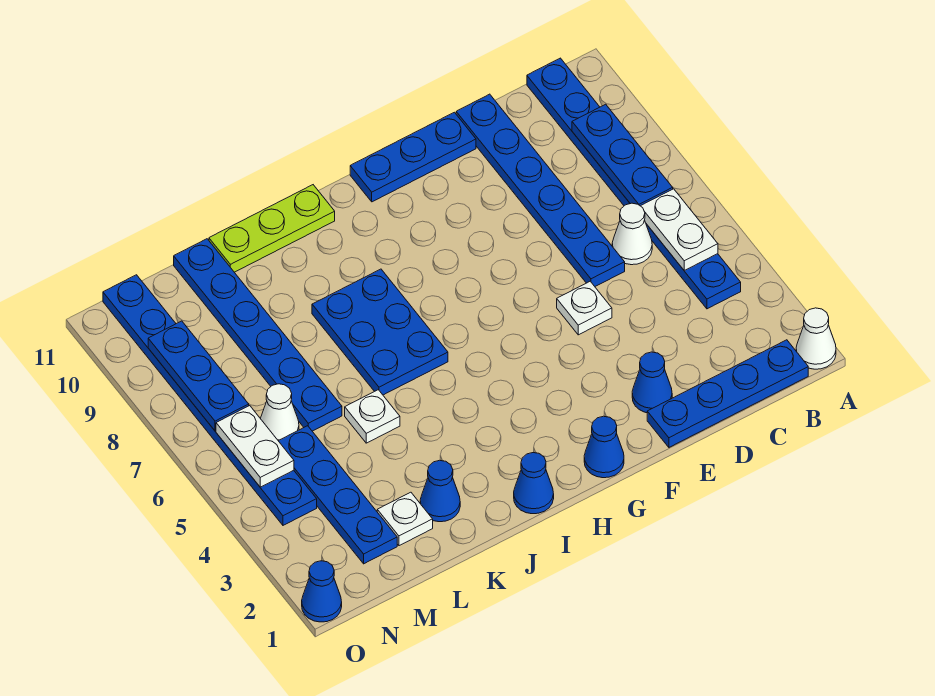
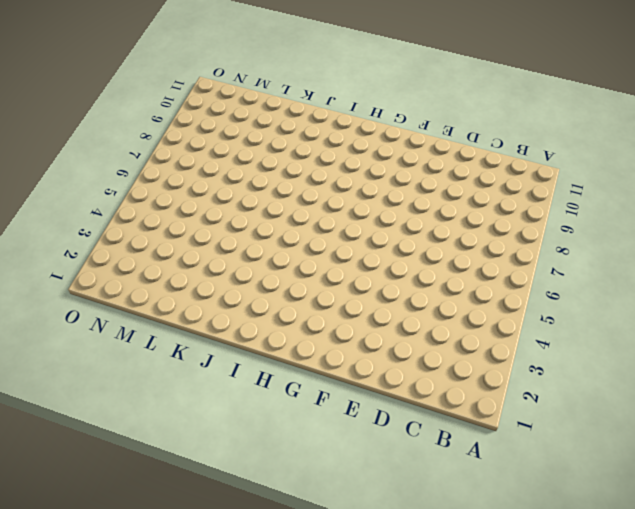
none -> white 1x1 cone [796,308,836,369]
none -> blue 1x4 plate [647,340,808,447]
none -> blue 1x8 plate [527,58,741,309]

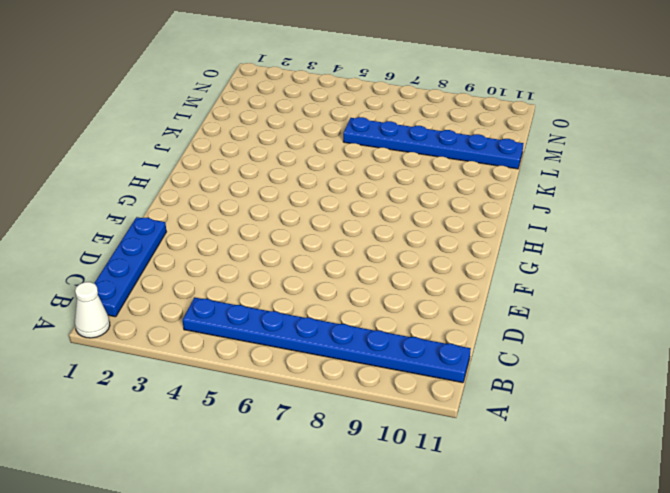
none -> white 1x1 cone [612,203,652,265]
none -> blue 1x6 plate [456,94,625,286]
none -> blue 1x1 cone [632,352,672,413]

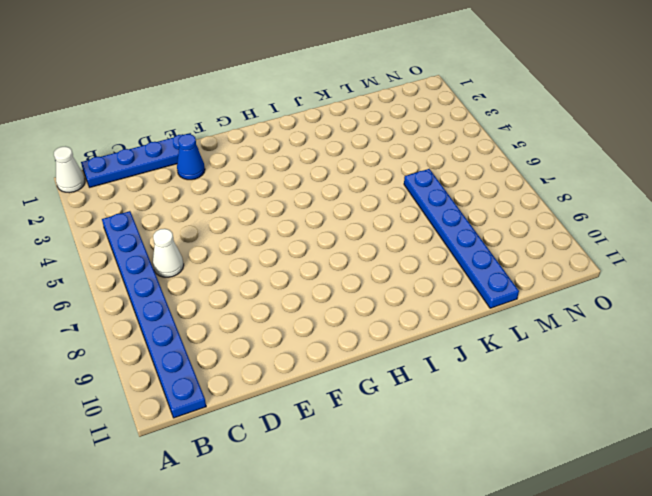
none -> blue 1x6 plate [456,94,625,286]
none -> white 1x1 plate [557,281,612,335]
none -> blue 1x3 plate [350,112,476,202]

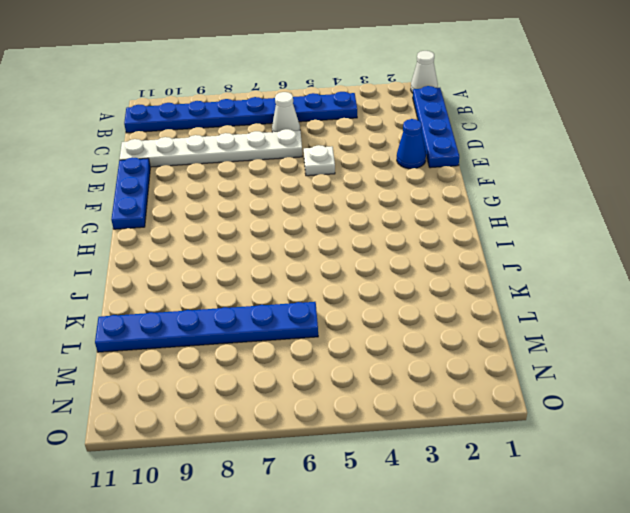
white 1x6 plate [120,129,303,167] -> blue 1x6 plate [456,94,625,286]
none -> blue 1x1 cone [584,416,624,478]
none -> blue 1x1 cone [514,452,554,514]
none -> blue 2x3 plate [312,269,448,395]

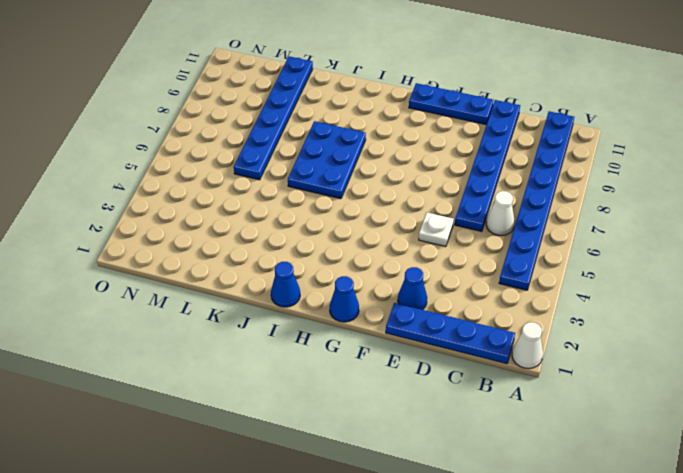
none -> lime 1x3 plate [209,185,335,272]
none -> blue 1x1 cone [420,460,460,522]
none -> white 1x1 plate [345,390,400,443]

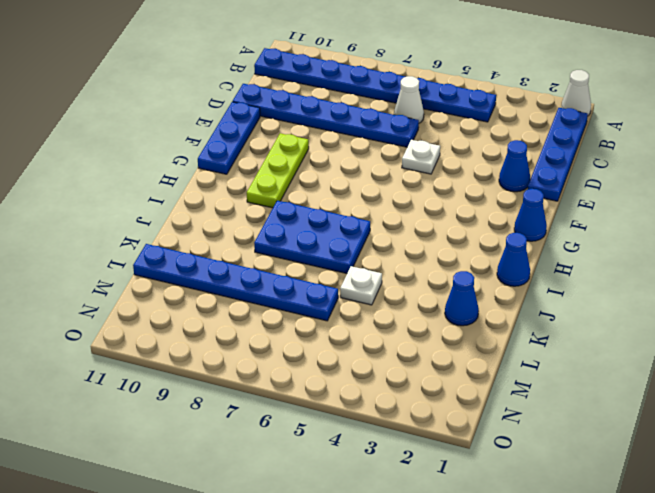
lime 1x3 plate [247,133,309,208] -> lime 1x3 plate moved to [209,185,335,272]
none -> white 1x1 plate [377,492,433,546]
none -> blue 1x4 plate [279,426,397,564]
none -> white 1x1 cone [260,384,299,441]

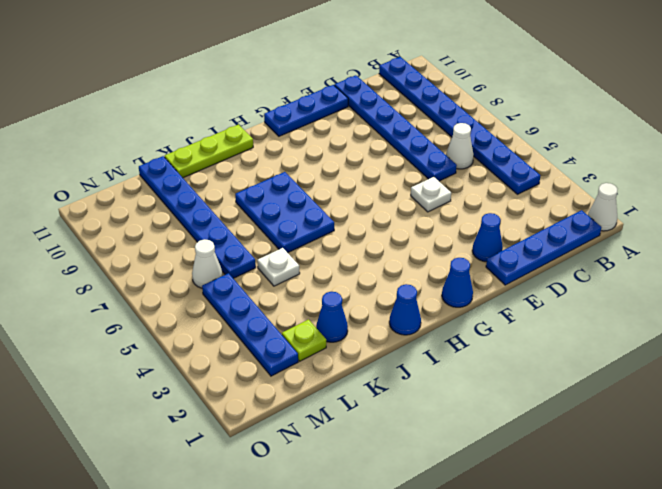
lime 1x1 plate [282,320,326,361] -> white 1x1 plate [377,492,433,546]
none -> blue 1x8 plate [103,275,317,525]
none -> blue 1x1 cone [302,561,342,622]
none -> white 1x2 plate [641,189,718,270]

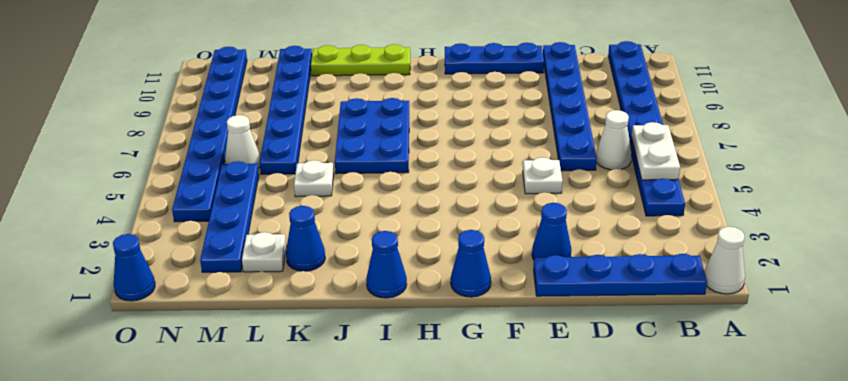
none -> blue 1x3 plate [572,104,673,206]
none -> white 1x2 plate [216,406,294,487]
none -> blue 1x3 plate [148,321,249,431]

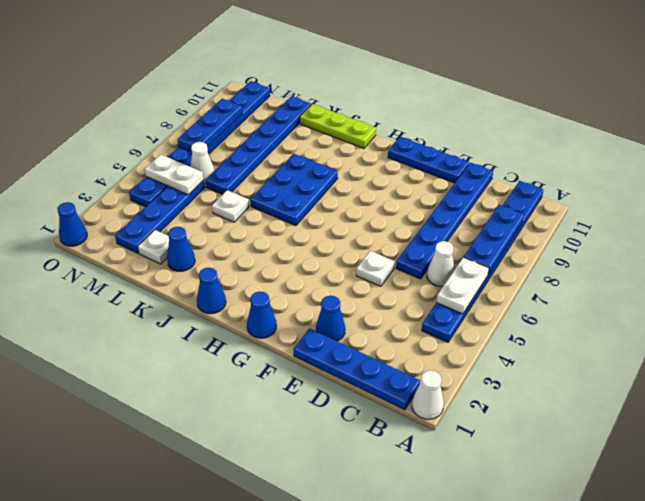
white 1x2 plate [145,154,204,195] -> white 1x2 plate turned to [216,406,294,487]

